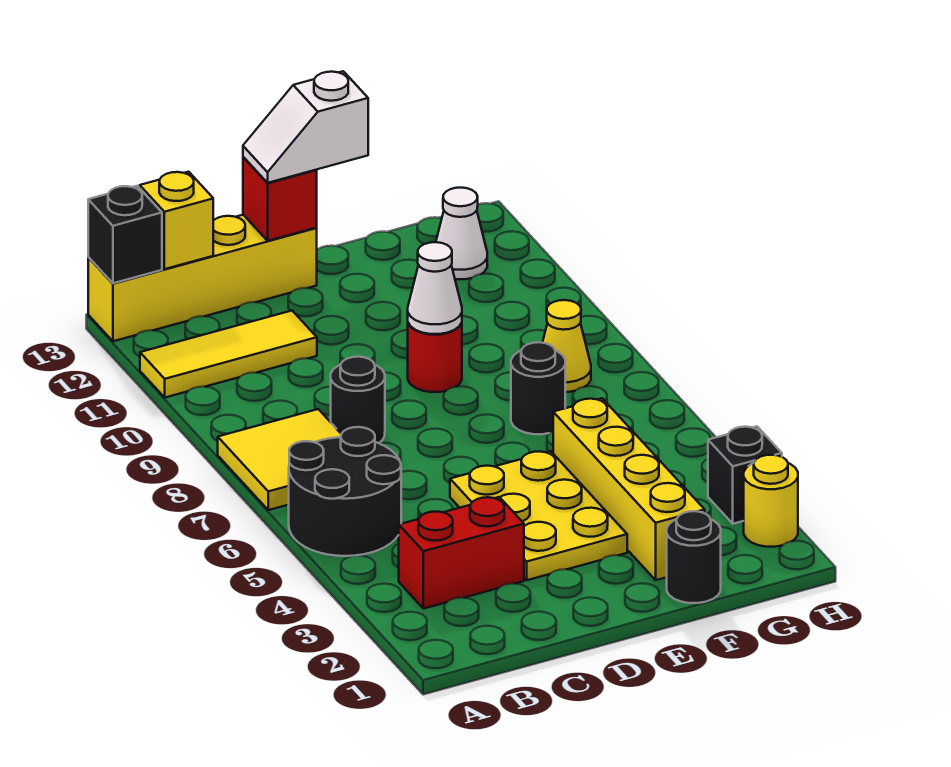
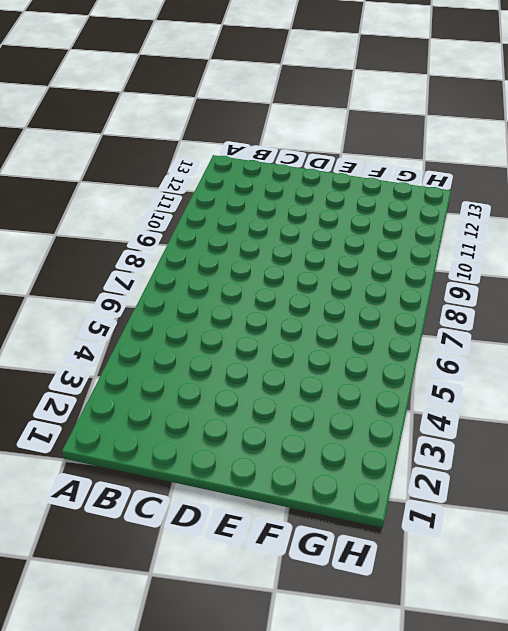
none -> black 2x2 round brick [289,427,401,556]
none -> yellow 2x2 tile [218,409,341,510]
none -> yellow 1x3 tile [140,311,317,398]

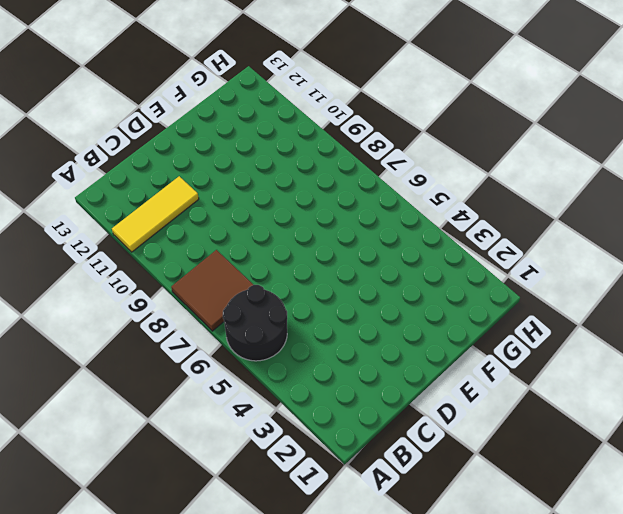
brown 2x2 tile [171,250,253,331] -> yellow 2x2 tile [218,409,341,510]
none -> yellow 1x4 brick [88,215,317,341]
none -> red 1x2 brick [399,497,524,609]
none -> black 1x1 round brick [331,357,385,443]

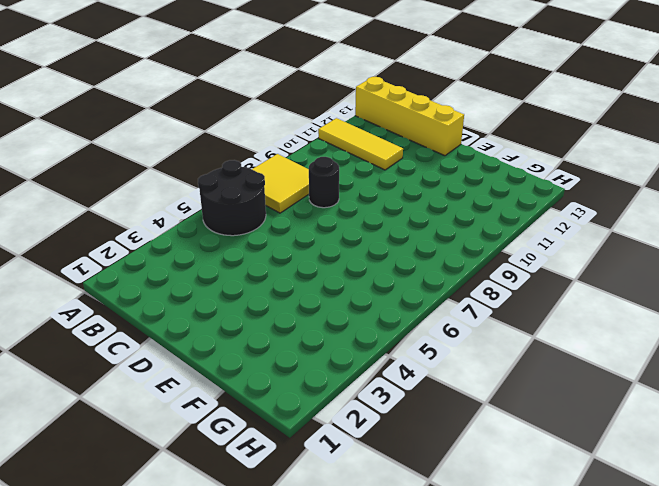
none -> red 1x2 brick [399,497,524,609]
none -> yellow 2x3 plate [450,451,627,580]
none -> red 1x1 round brick [408,323,462,392]

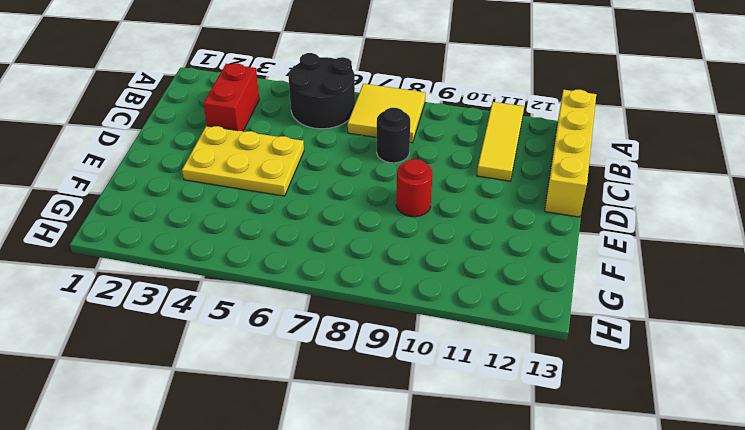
none -> black 1x1 round brick [667,511,721,603]
none -> yellow 1x4 brick [553,398,705,580]
none -> black 1x1 round brick [511,342,565,434]

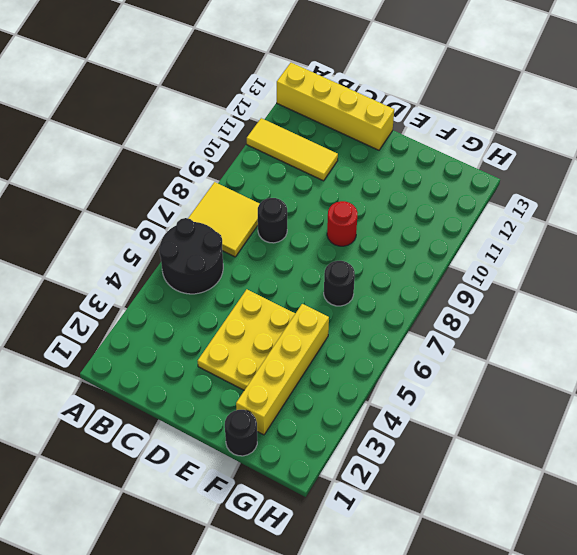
none -> red 1x2 brick [399,497,524,609]
none -> yellow 1x1 cone [543,300,591,392]
none -> white 1x1 cone [436,188,487,279]

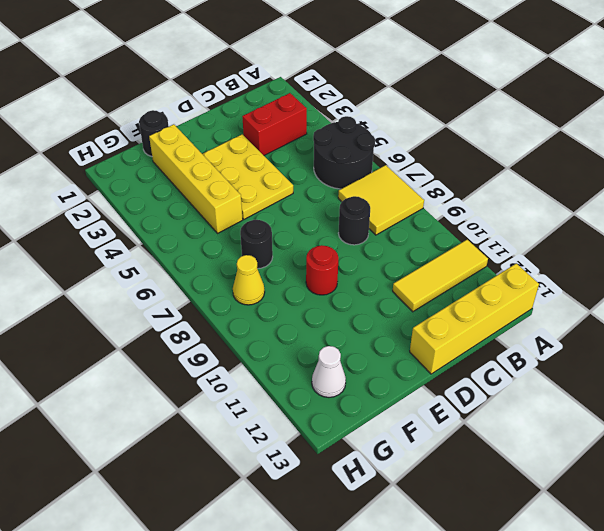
none -> yellow 1x1 round brick [744,455,798,547]
none -> black 1x1 brick [708,426,782,524]
none -> black 1x1 brick [88,186,162,283]

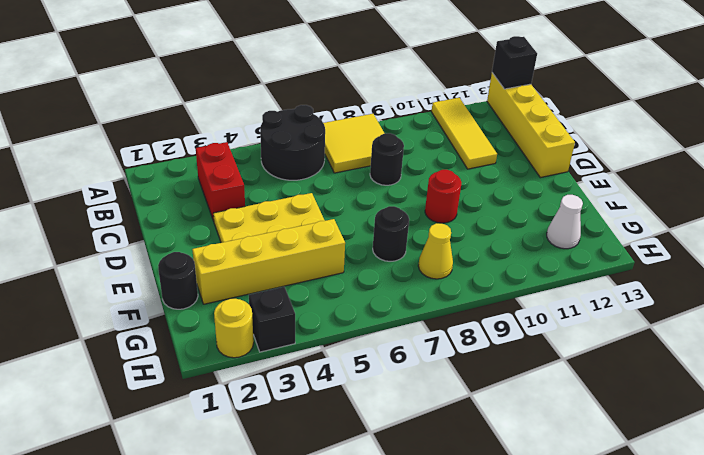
none -> yellow 1x1 brick [140,172,213,269]
none -> red 1x1 brick [243,157,317,241]
none -> white 1x1 cone [408,242,462,334]

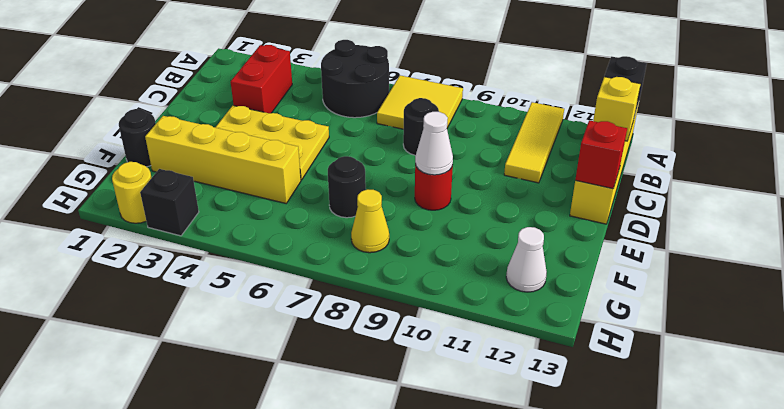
none -> white 1x2 slope [243,71,368,183]

